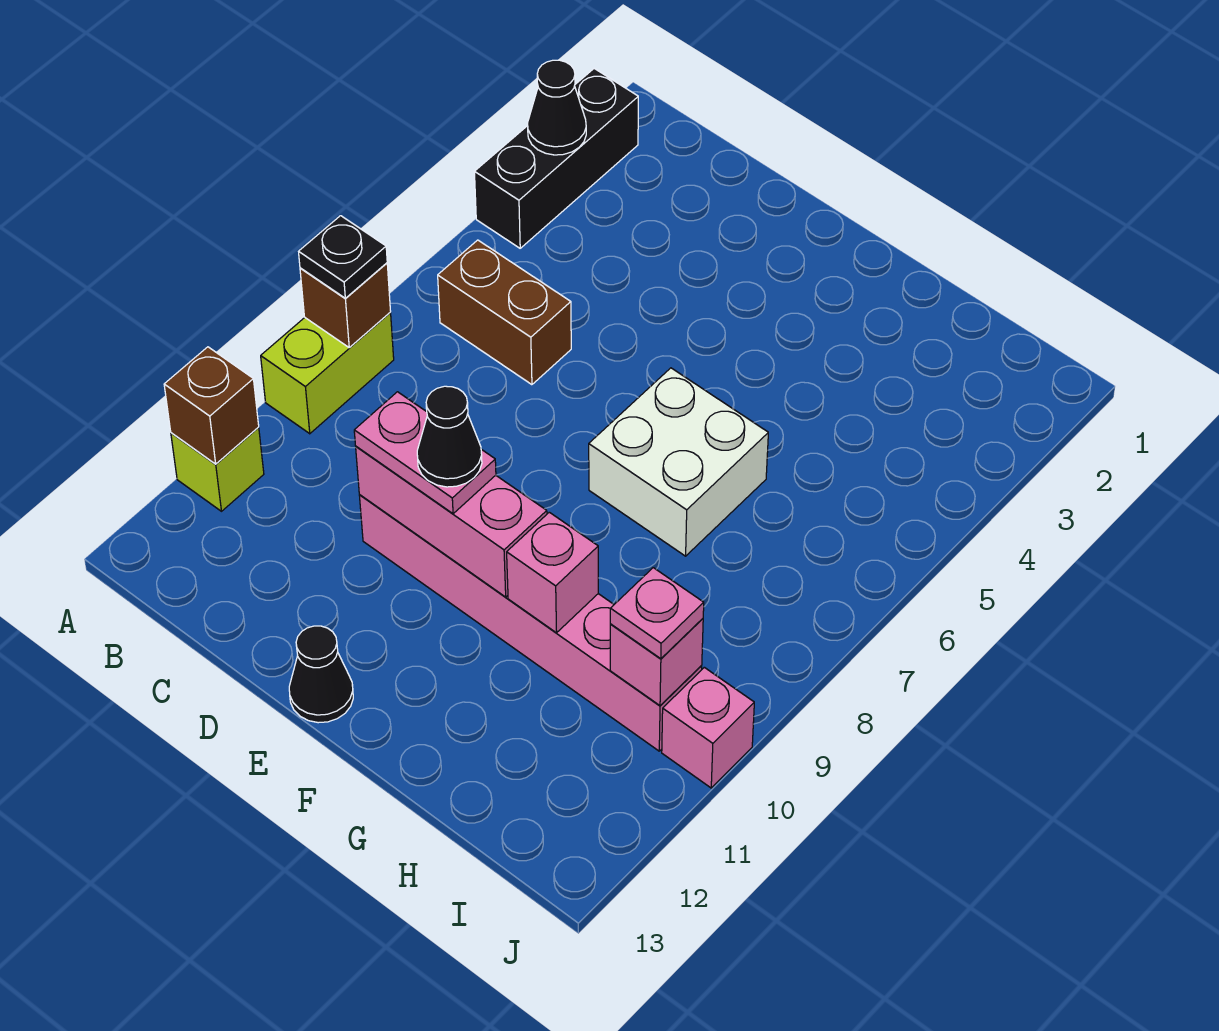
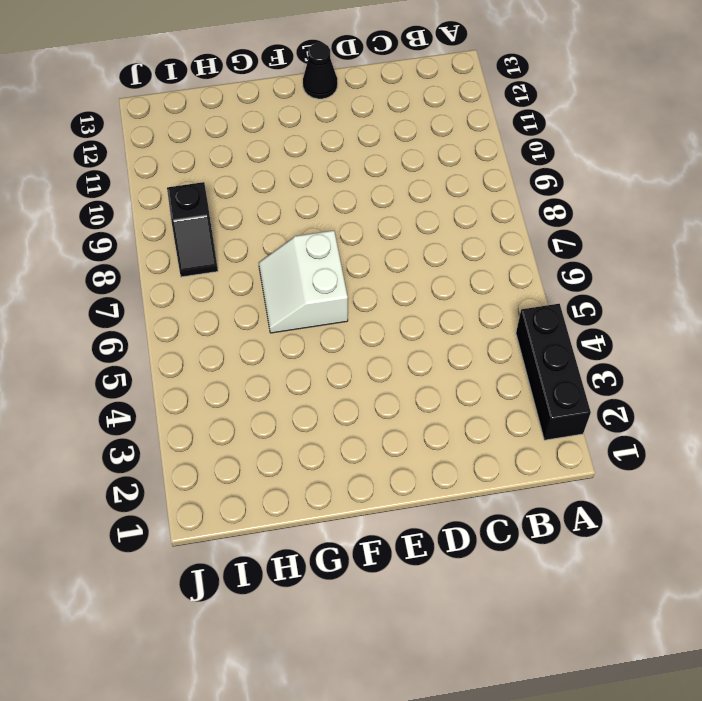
white 2x2 slope [259,230,348,333] -> white 2x2 brick [589,368,768,556]
black 1x2 slope [167,182,218,277] -> none
none -> lime 1x2 brick [261,313,394,434]
none -> lime 1x1 brick [171,428,264,511]
none -> brown 1x2 brick [438,240,571,385]

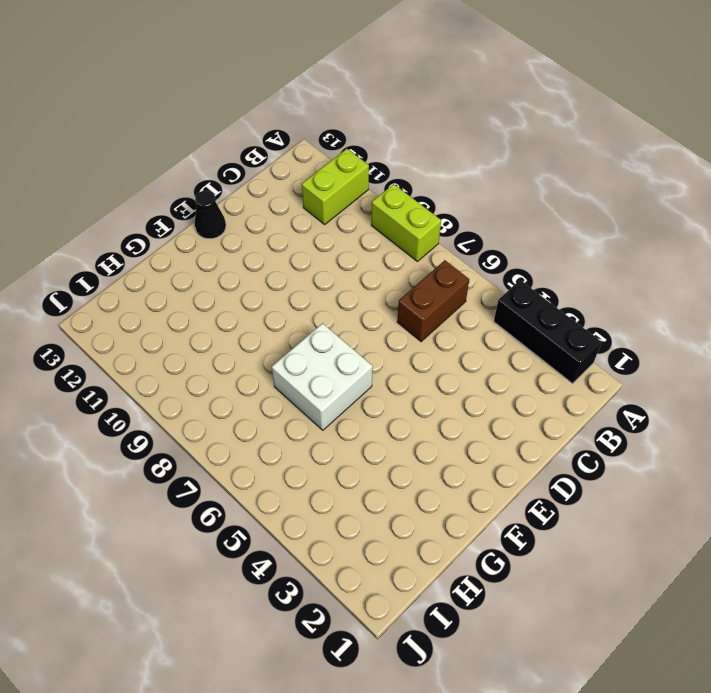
lime 1x2 brick [302,149,369,224] -> lime 1x1 brick [171,428,264,511]
none -> pink 1x6 brick [359,495,702,751]
none -> pink 1x1 brick [662,667,754,788]
none -> black 1x1 cone [528,60,586,155]

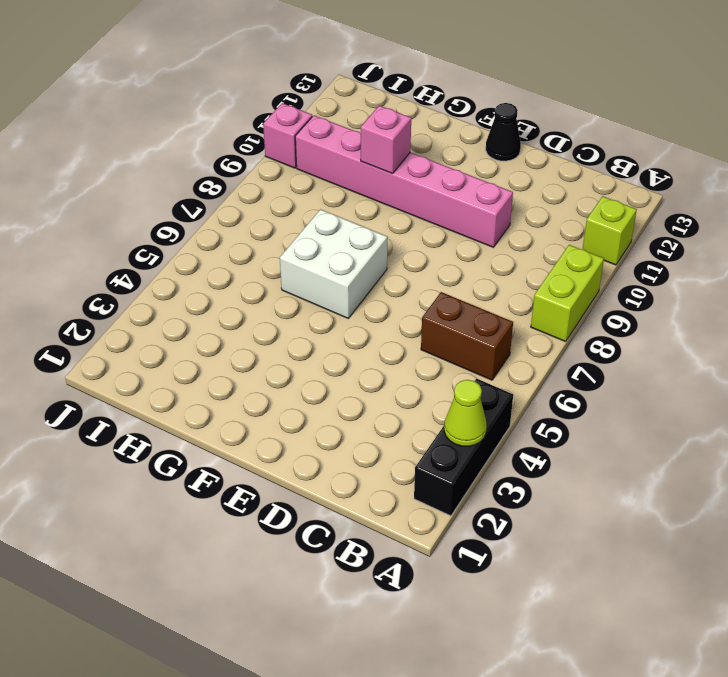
lime 1x1 cone [444,380,487,446] -> black 1x1 cone [528,60,586,155]
none -> brown 1x1 brick [300,263,391,347]
none -> brown 1x1 brick [164,347,259,464]
none -> pink 1x3 brick [356,447,547,597]

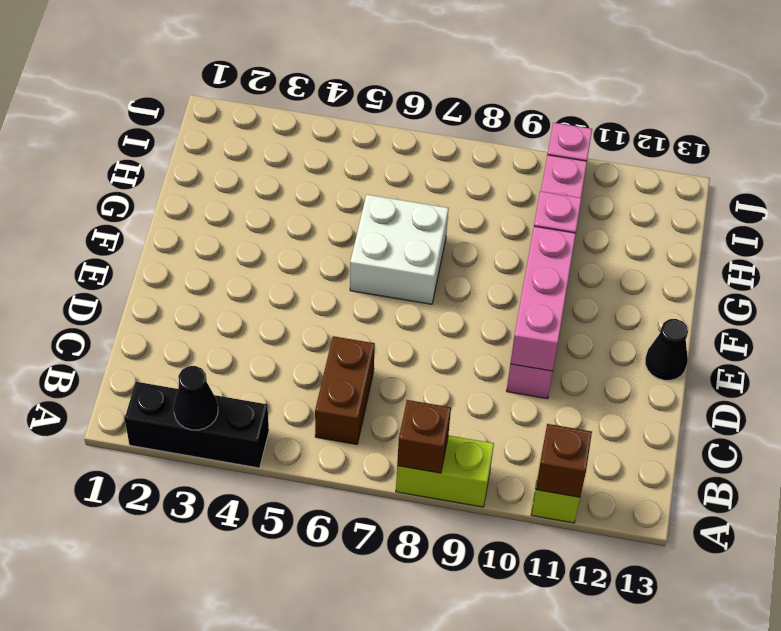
none -> pink 1x1 brick [610,619,703,706]
none -> black 1x1 plate [299,216,387,298]
none -> pink 1x2 plate [354,392,496,514]

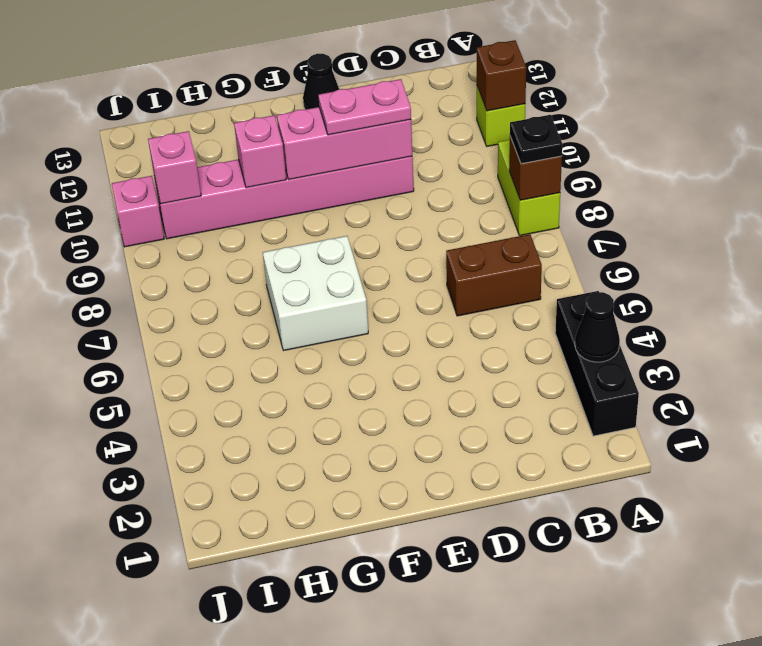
none -> pink 1x1 plate [610,568,704,659]
none -> black 1x1 cone [417,386,482,487]

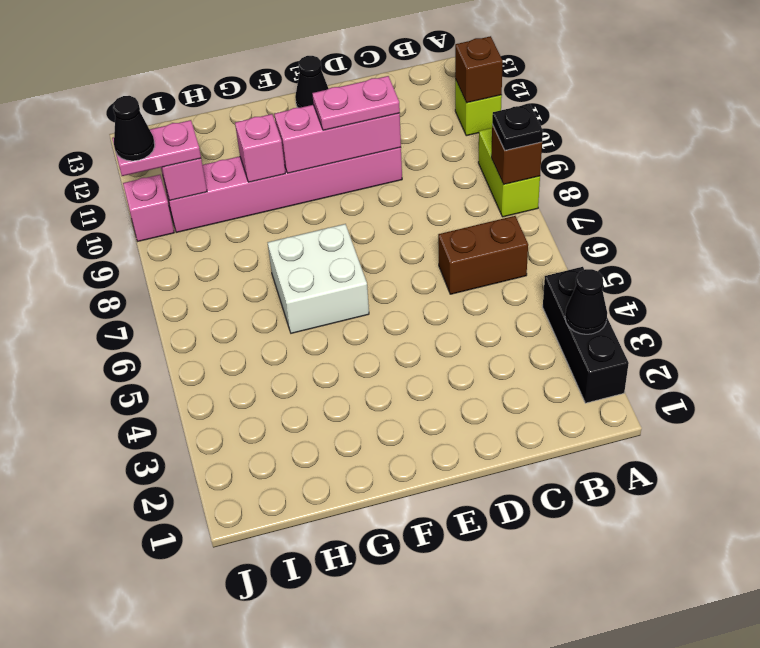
pink 1x2 plate [112,120,201,176] -> pink 1x1 plate [610,568,704,659]
black 1x1 cone [113,96,155,161] -> black 1x1 cone moved to [417,386,482,487]

